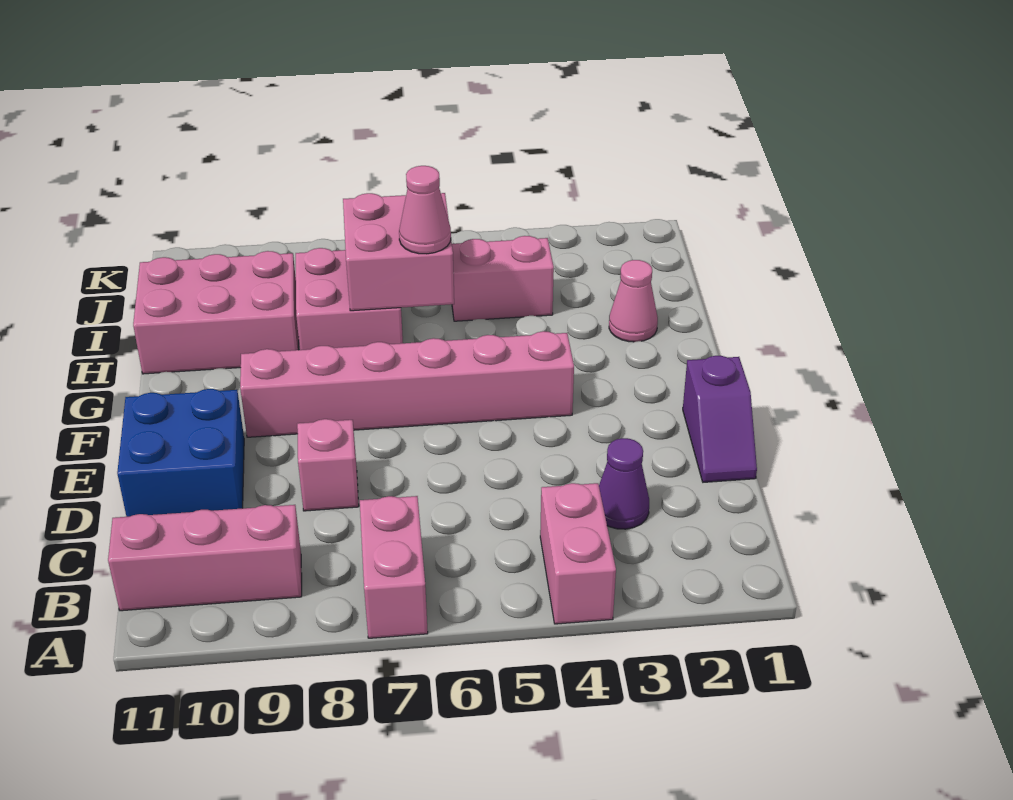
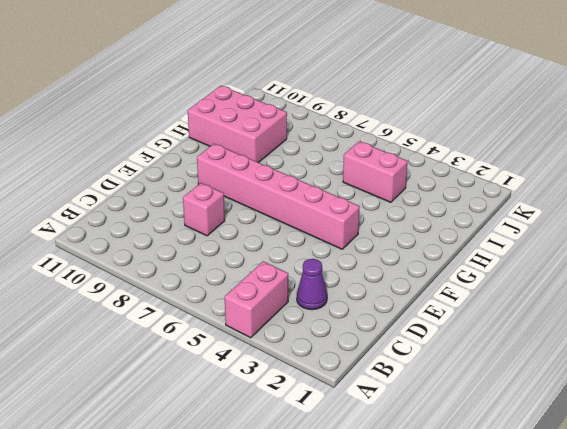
none -> pink 1x2 brick [360,496,428,638]
none -> pink 1x3 brick [108,505,302,611]
none -> purple 1x2 slope [683,356,757,482]

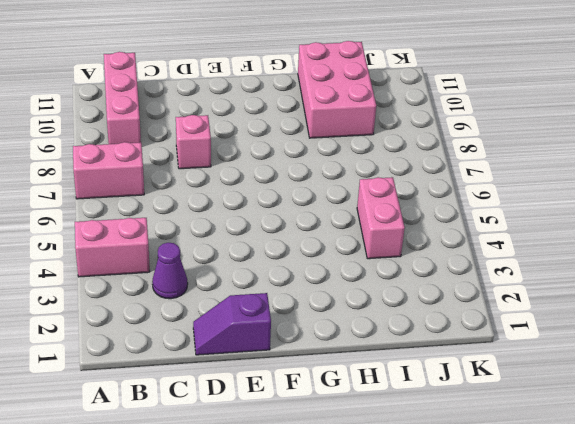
none -> blue 2x2 brick [117,389,244,517]
none -> pink 1x6 brick [240,331,574,437]
none -> pink 1x1 cone [609,260,658,342]

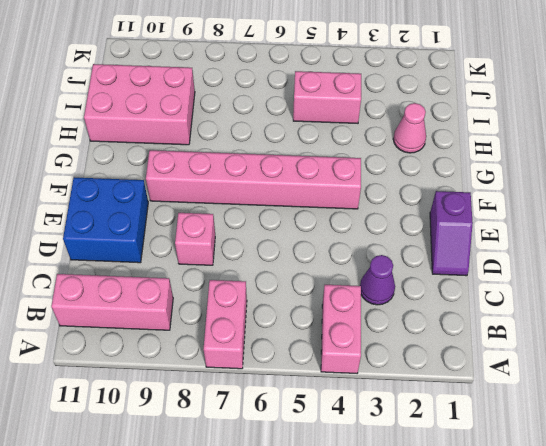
none -> pink 2x2 brick [296,248,403,350]
none -> pink 2x2 brick [343,193,454,311]
none -> pink 1x1 cone [399,166,451,254]

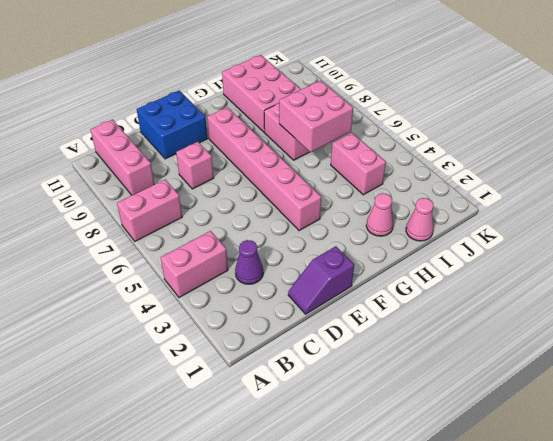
pink 1x1 cone [406,198,433,241] -> pink 1x1 cone moved to [399,166,451,254]

